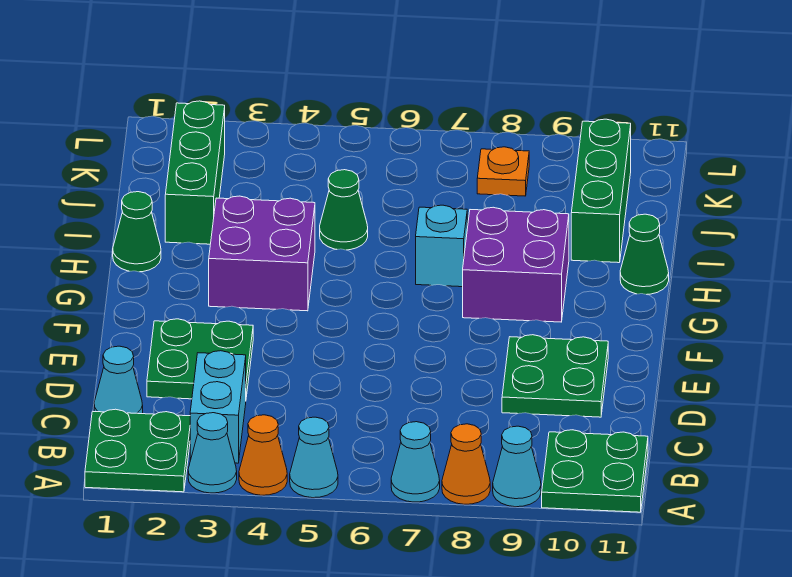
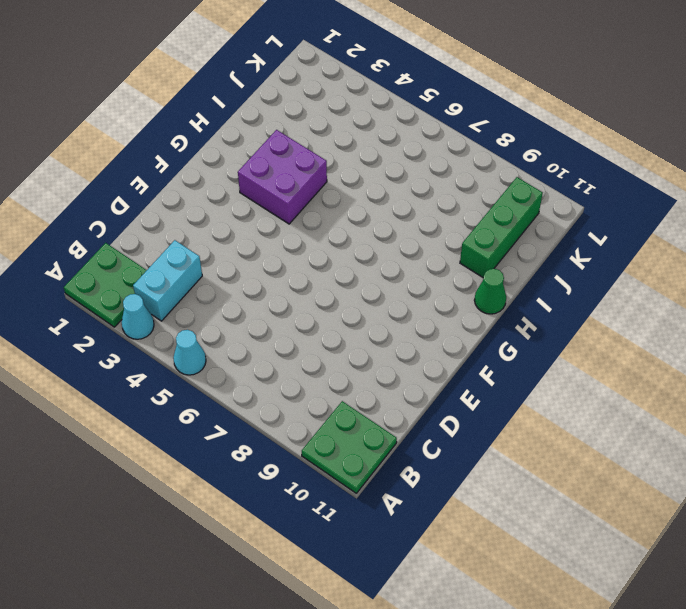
none -> orange 1x1 cone [239,415,287,495]
none -> cyan 1x1 cone [391,422,440,502]
none -> orange 1x1 cone [442,424,490,504]

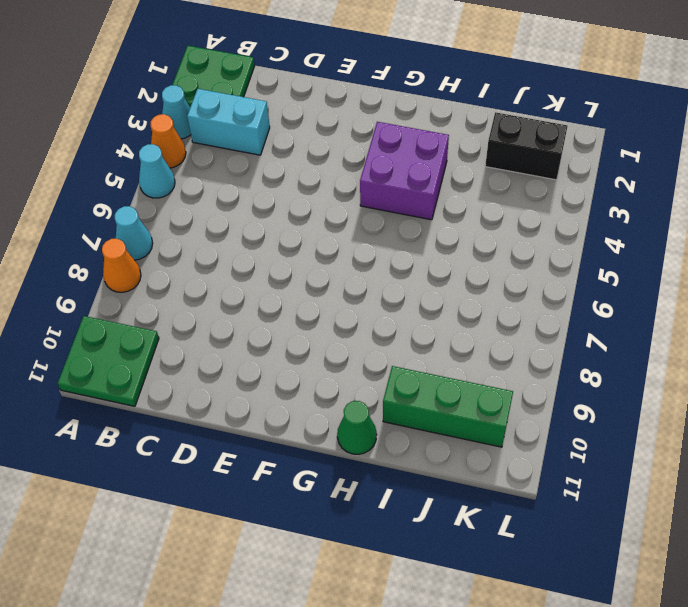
black 1x2 brick [485,112,568,180] -> green 1x3 brick [165,101,225,244]
none -> cyan 1x1 cone [493,426,541,507]
none -> cyan 1x1 cone [94,346,143,414]
none -> green 2x2 plate [147,319,253,399]

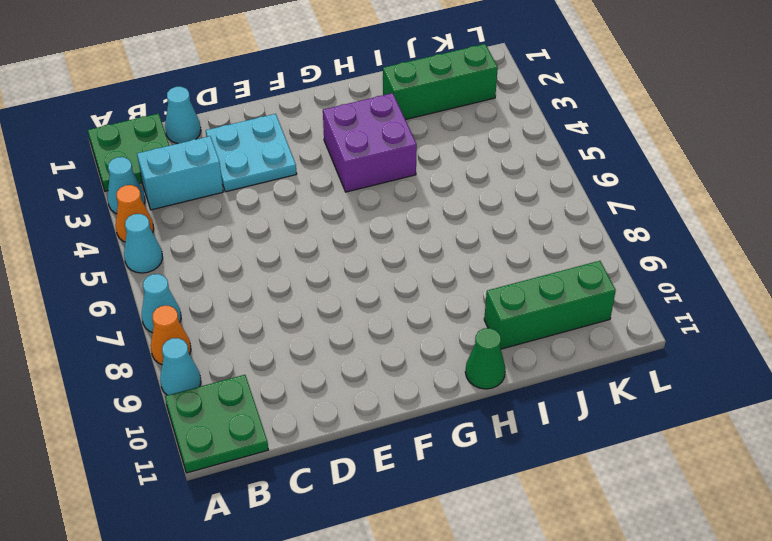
cyan 2x2 plate [206,114,297,192] -> green 2x2 plate [147,319,253,399]
none -> green 2x2 plate [502,335,608,417]
none -> purple 2x2 brick [463,207,569,322]
none -> green 1x1 cone [113,192,161,272]

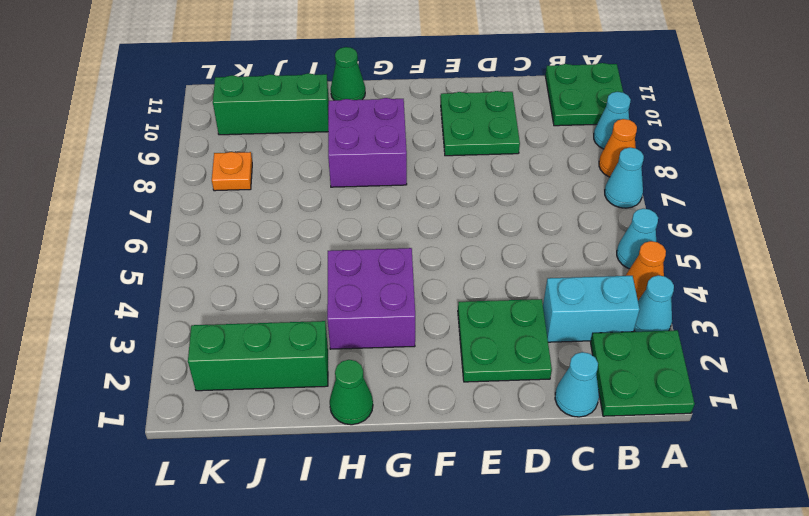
none -> cyan 1x1 brick [416,205,467,287]
none -> green 1x1 cone [320,170,368,250]

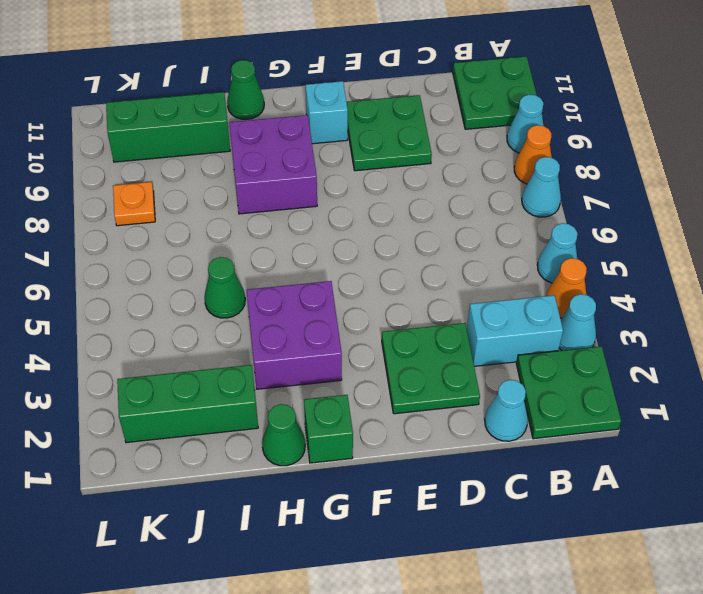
cyan 1x1 brick [306,81,348,144] -> cyan 1x1 brick moved to [416,205,467,287]
green 1x1 brick [304,395,353,463] -> none

